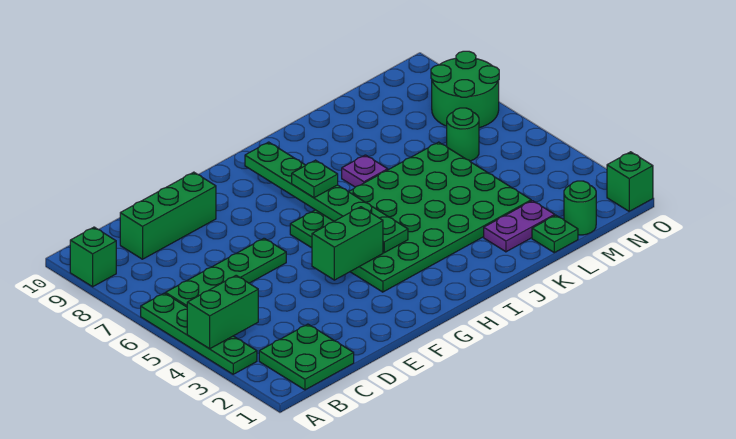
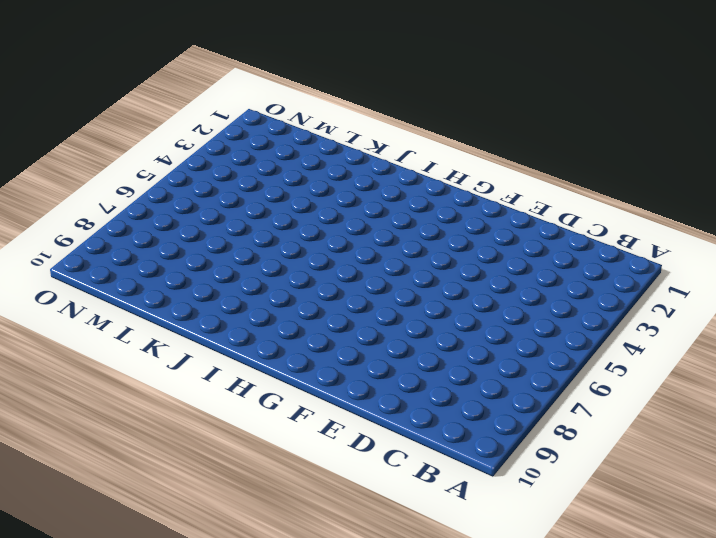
none -> green 1x4 plate [141,293,257,374]
none -> green 1x1 brick [70,227,116,287]
none -> green 2x2 plate [259,324,354,390]

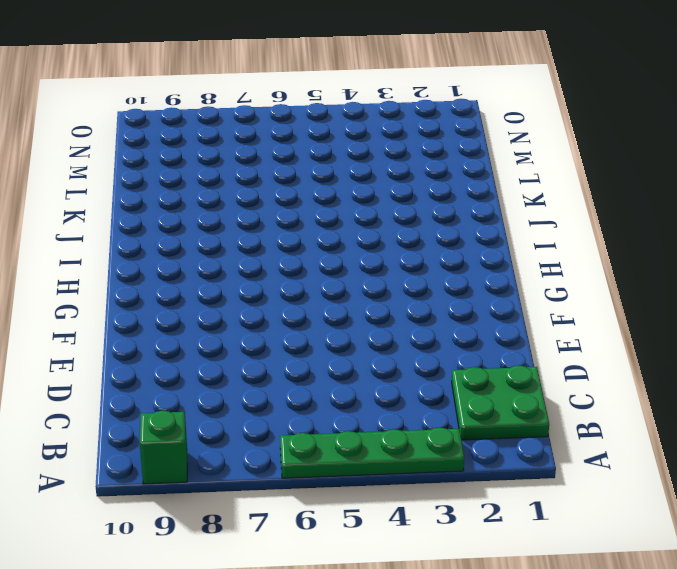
none -> green 1x4 plate [166,238,286,307]
none -> green 1x3 brick [120,172,216,259]
none -> green 4x6 plate [290,142,531,292]

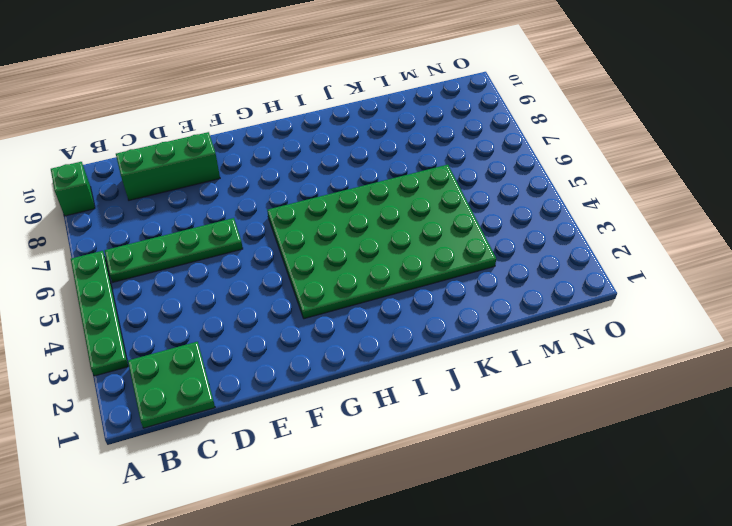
none -> purple 1x1 plate [342,155,388,187]
none -> purple 1x2 plate [484,201,555,252]
none -> green 1x1 plate [532,215,578,253]

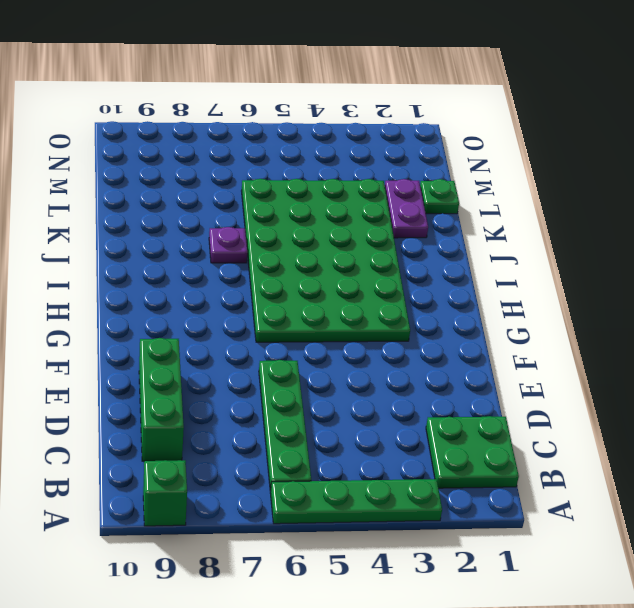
none -> green 1x1 round brick [564,181,596,235]
none -> green 1x1 round brick [447,108,479,161]
none -> green 2x2 round brick [431,51,499,128]

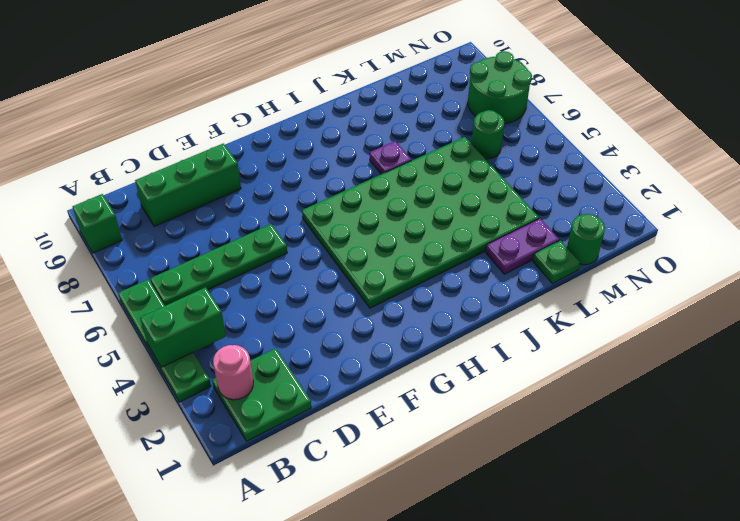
pink 1x1 round brick [213,345,253,400] -> none
none -> green 1x1 brick [607,152,653,211]
none -> green 1x2 brick [312,207,383,280]
none -> green 1x6 plate [245,142,408,253]

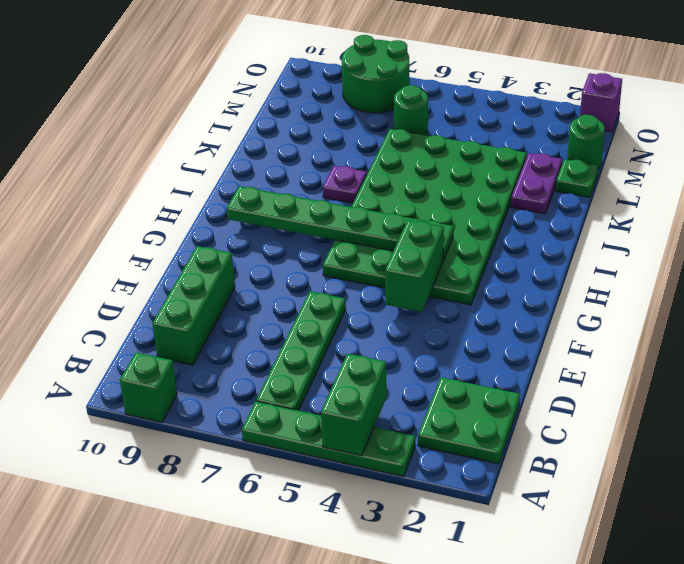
purple 1x1 brick [580,73,622,132] -> green 1x1 brick [607,152,653,211]
none -> green 1x1 plate [292,160,338,198]

